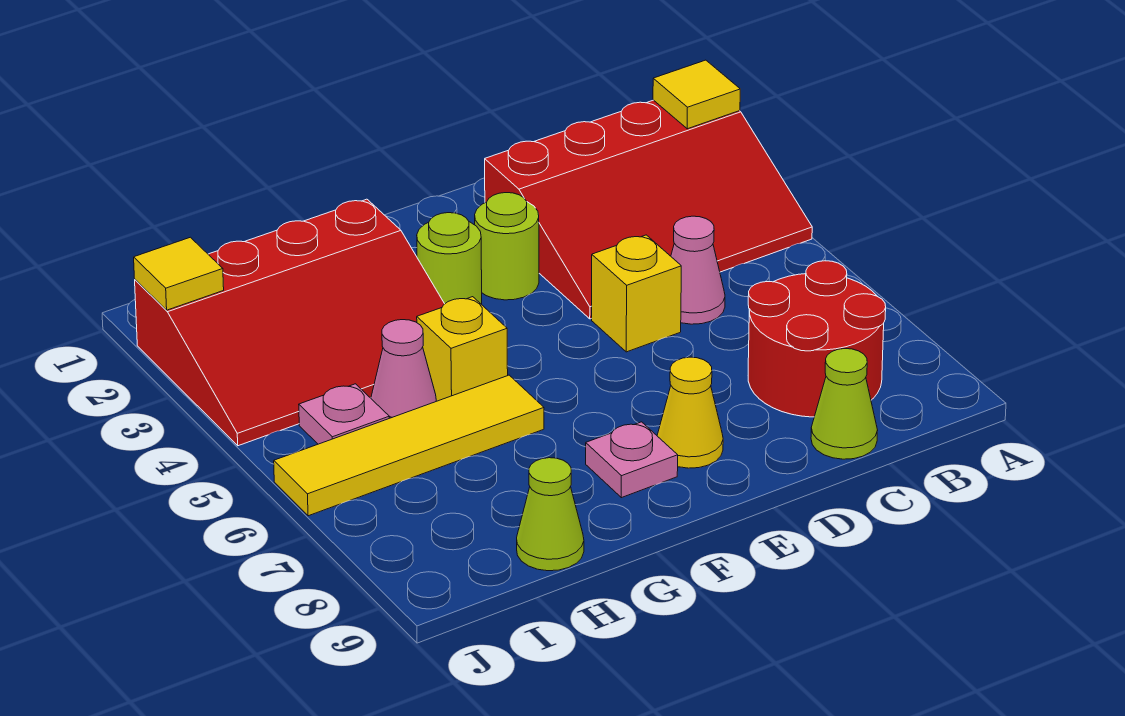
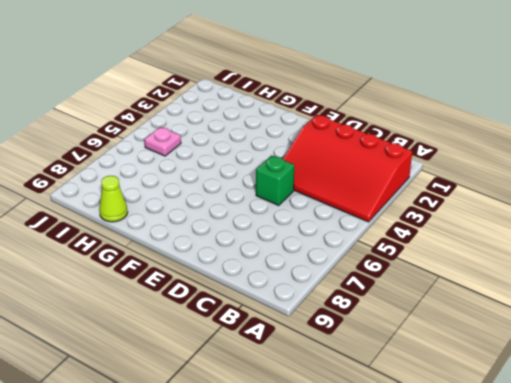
green 1x1 brick [256,155,294,205] -> yellow 1x1 brick [592,235,681,352]
none -> red 2x2 round brick [748,261,886,417]
none -> pink 1x1 cone [671,216,725,324]
none -> lime 1x1 cone [811,349,878,459]

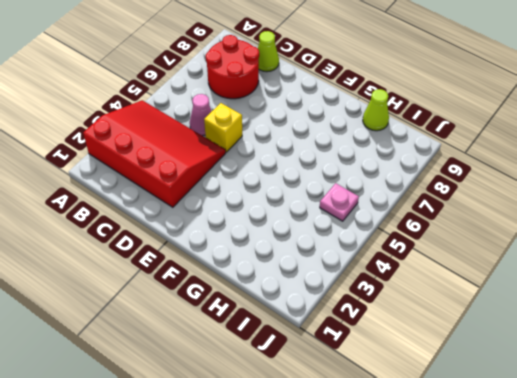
none -> lime 1x1 round brick [475,193,539,300]
none -> yellow 1x1 cone [657,357,723,468]
none -> lime 1x1 round brick [417,213,482,304]

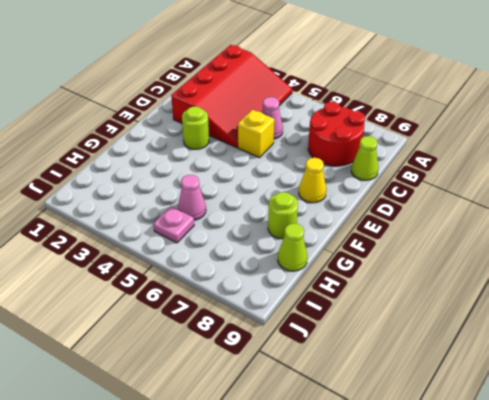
lime 1x1 round brick [268,192,298,239] -> lime 1x1 round brick moved to [417,213,482,304]
none -> pink 1x1 plate [586,422,678,498]
none -> red 3x4 slope [135,199,444,446]
none -> yellow 1x1 brick [417,297,508,401]

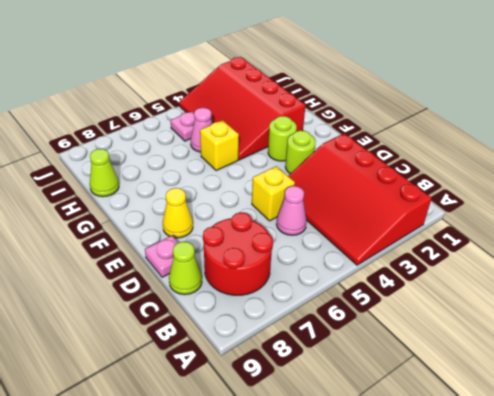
pink 1x1 plate [145,236,178,277] -> pink 1x1 plate moved to [586,422,678,498]
none -> yellow 1x4 tile [274,375,544,516]
none -> yellow 1x1 tile [653,60,740,129]
none -> yellow 1x1 tile [134,237,224,310]

